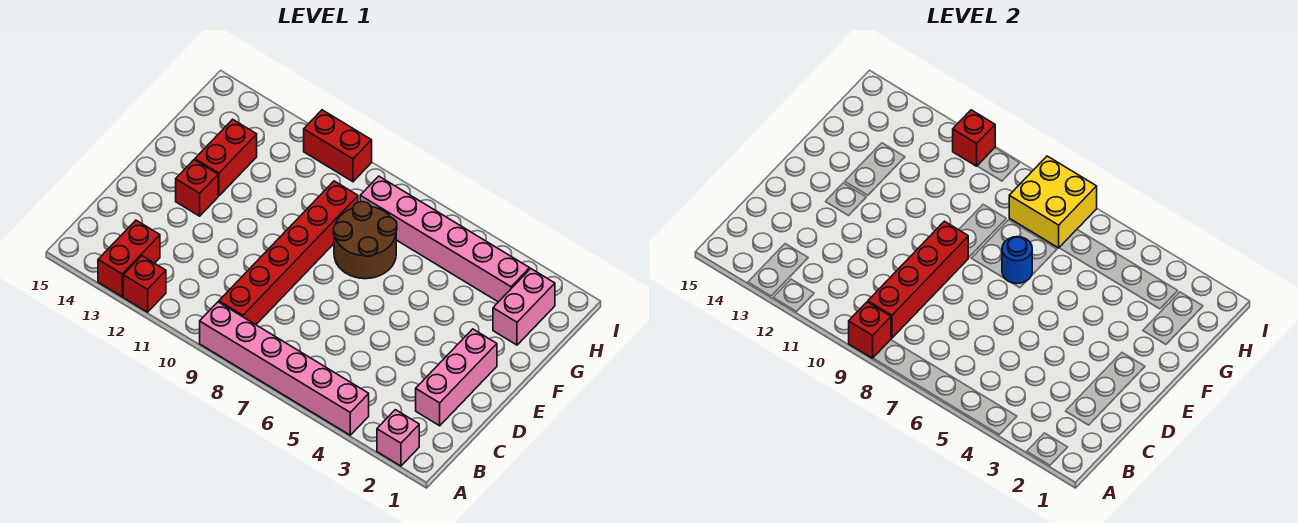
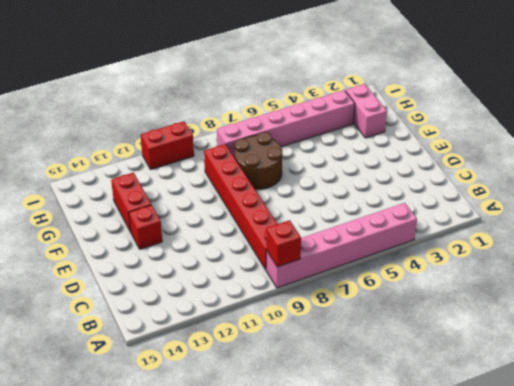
none -> pink 1x1 brick [377,410,419,466]
none -> red 1x1 brick [123,256,166,312]
none -> red 1x2 brick [98,220,160,297]

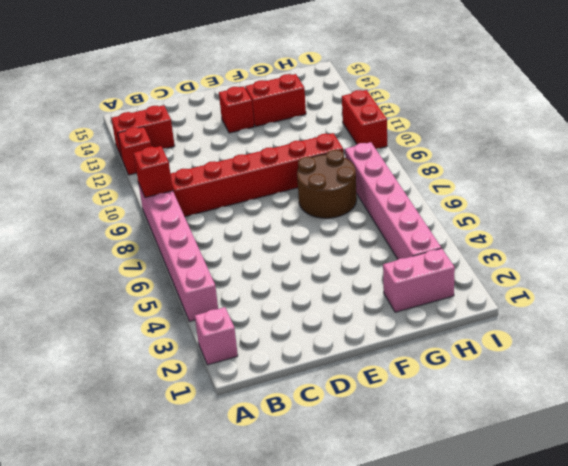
none -> pink 1x3 brick [416,329,497,426]
none -> red 1x4 brick [868,221,968,338]
none -> blue 1x1 round brick [1002,237,1032,283]

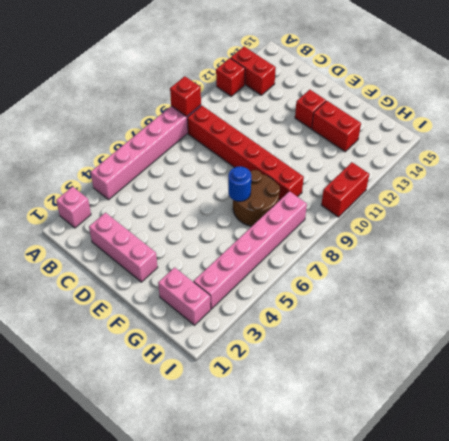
none -> red 1x4 brick [868,221,968,338]
none -> yellow 2x2 brick [1009,156,1097,248]
none -> red 1x1 brick [953,110,995,166]

